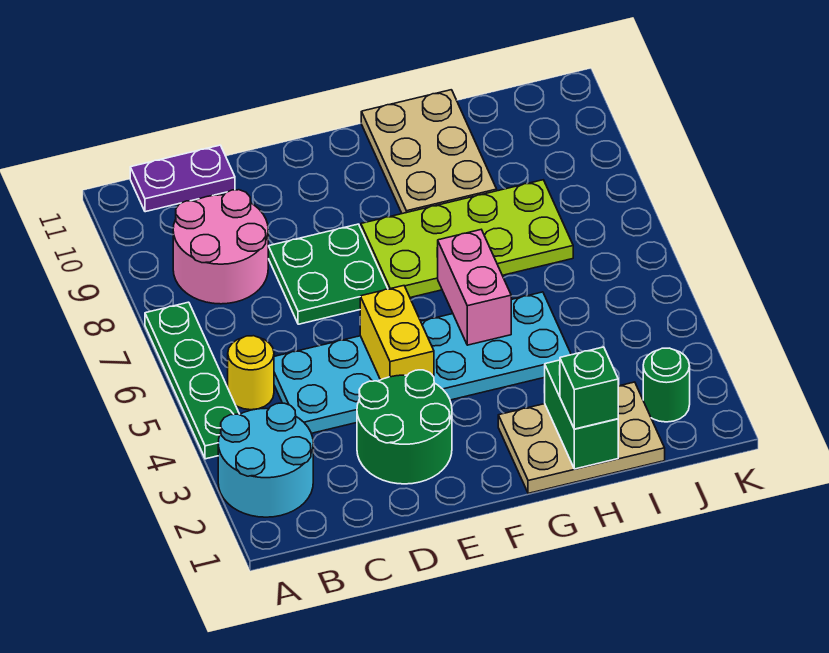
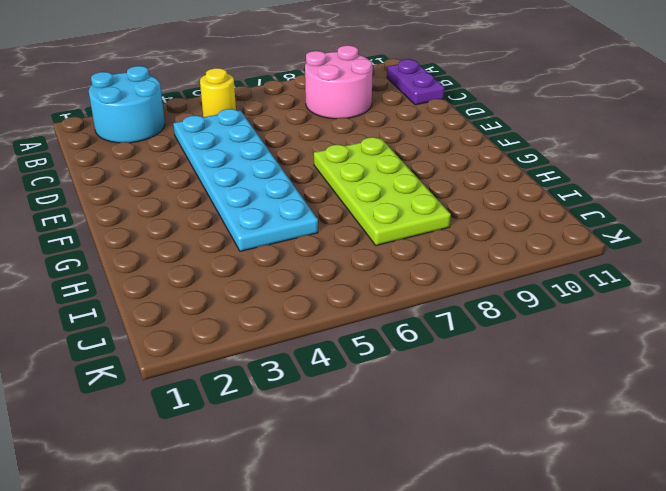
none -> green 1x4 plate [145,302,239,459]
none -> green 2x2 round brick [357,370,452,484]
none -> green 2x2 plate [268,224,388,324]

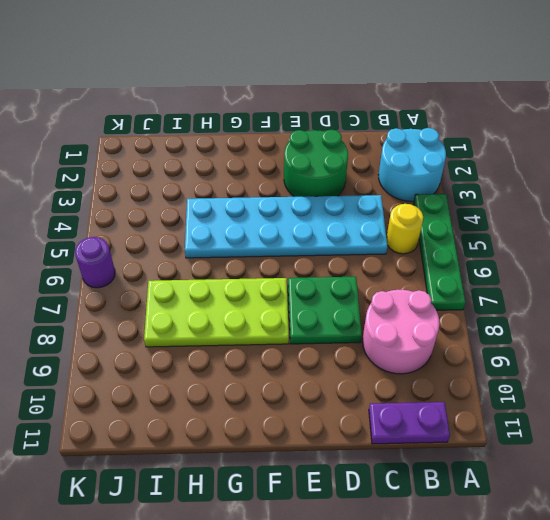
purple 1x1 round brick [75,237,115,288] -> none
none -> tan 2x3 plate [498,382,665,493]
none -> tan 2x3 plate [361,90,497,214]
none -> green 1x1 round brick [643,348,690,422]

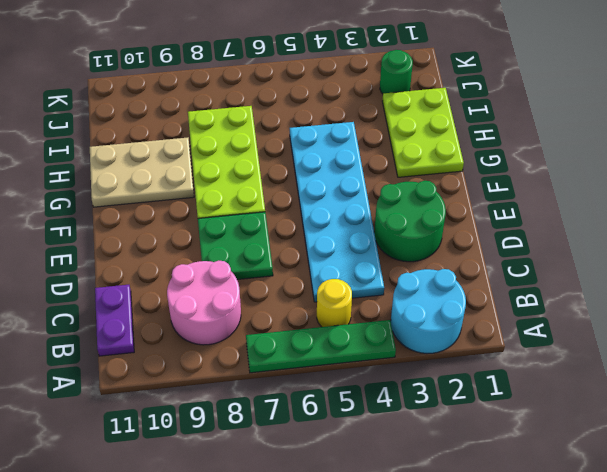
lime 2x3 plate [382,88,464,177] -> tan 2x3 plate [498,382,665,493]
none -> yellow 1x2 brick [360,286,434,380]
none -> pink 1x2 brick [437,230,511,345]
none -> green 1x2 brick [544,360,618,469]

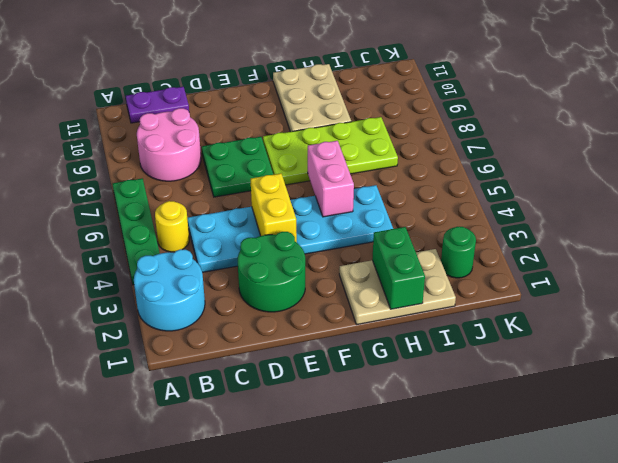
none -> green 1x1 brick [560,347,618,429]

